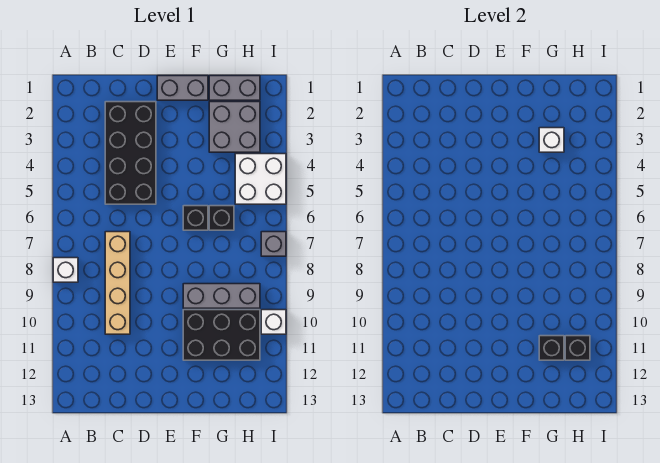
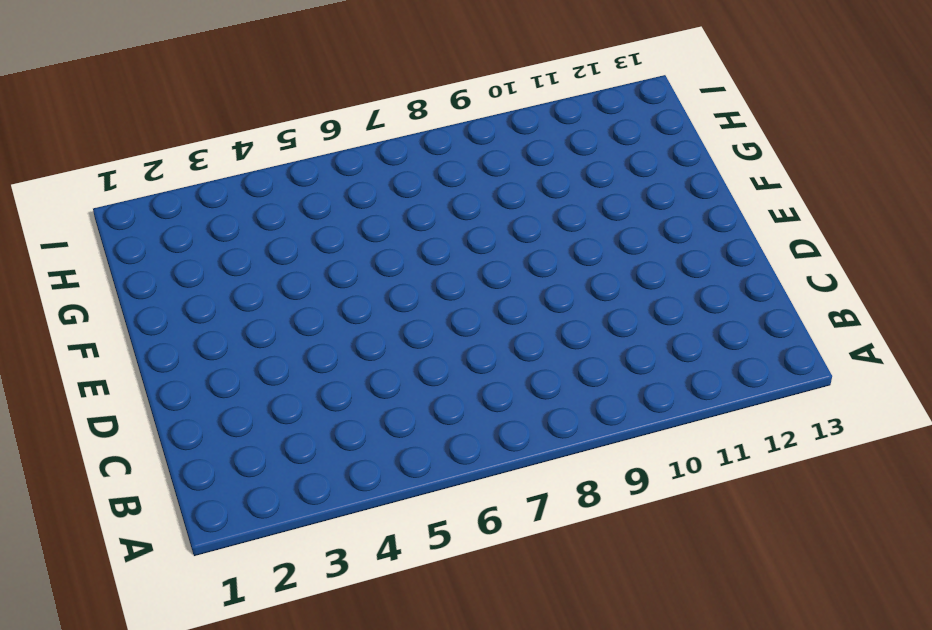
none -> white 1x1 brick [53,258,78,282]
none -> black 2x4 brick [105,102,156,204]
none -> tan 1x4 brick [105,232,130,334]

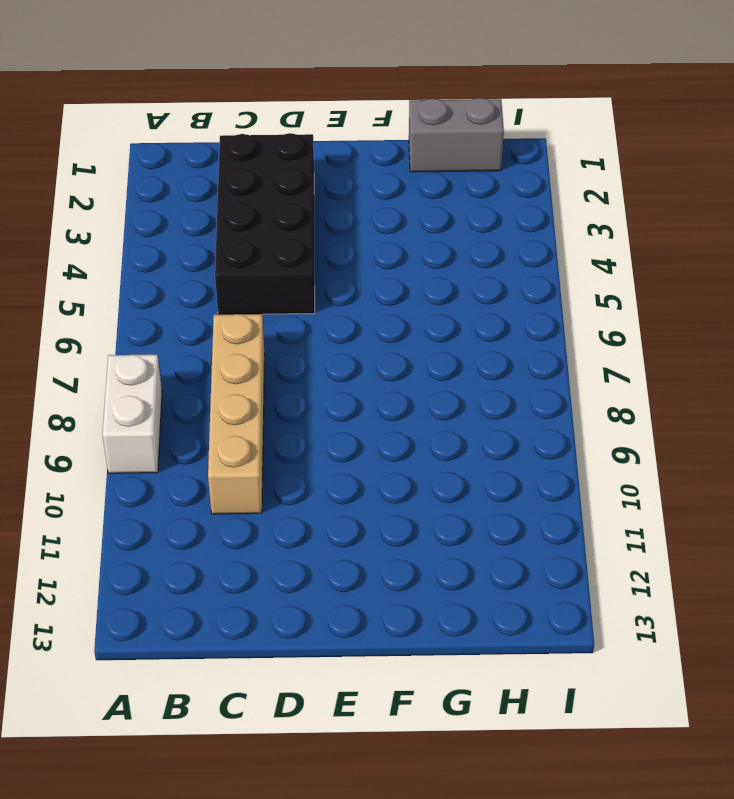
white 1x2 brick [102,354,162,473] -> white 1x1 brick [53,258,78,282]
none -> grey 1x2 brick [157,76,208,100]
none -> black 1x1 brick [183,206,208,230]
none -> grey 1x3 brick [183,284,260,308]

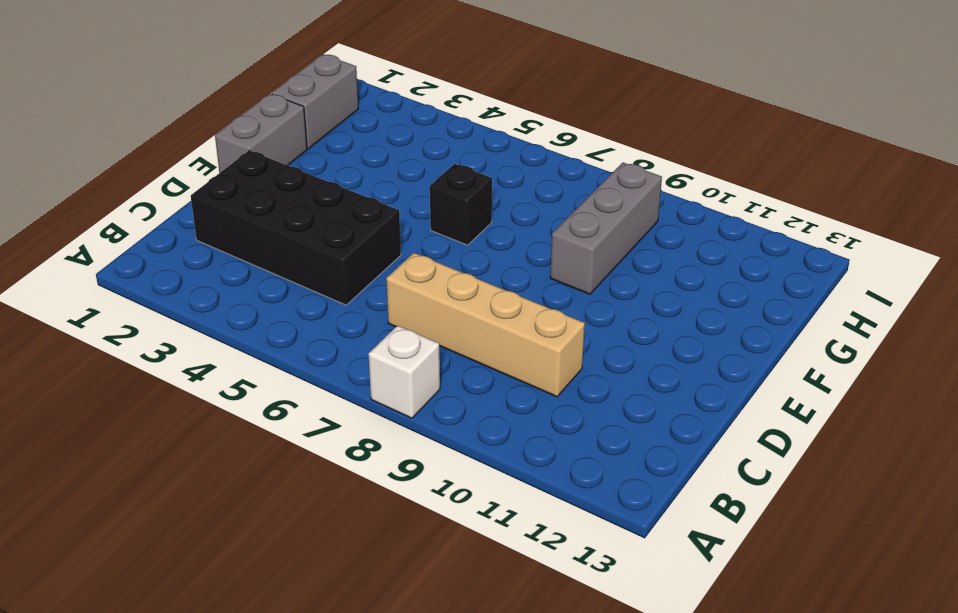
none -> black 2x3 brick [183,310,260,360]
none -> grey 2x2 brick [209,102,260,152]
none -> black 1x1 brick [209,206,234,230]

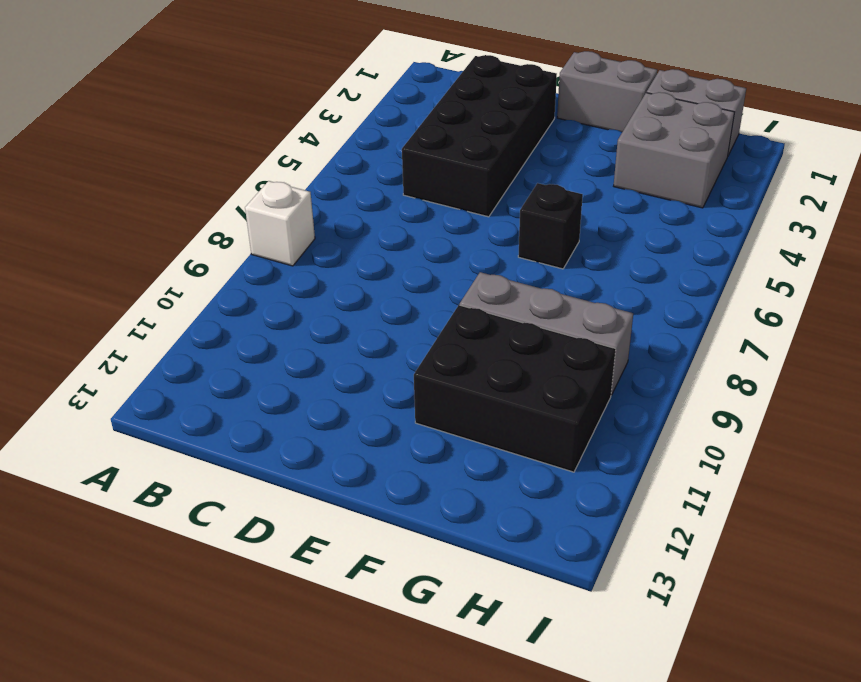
none -> tan 1x4 brick [105,232,130,334]
none -> black 1x1 brick [209,206,234,230]
none -> white 2x2 brick [235,154,286,204]

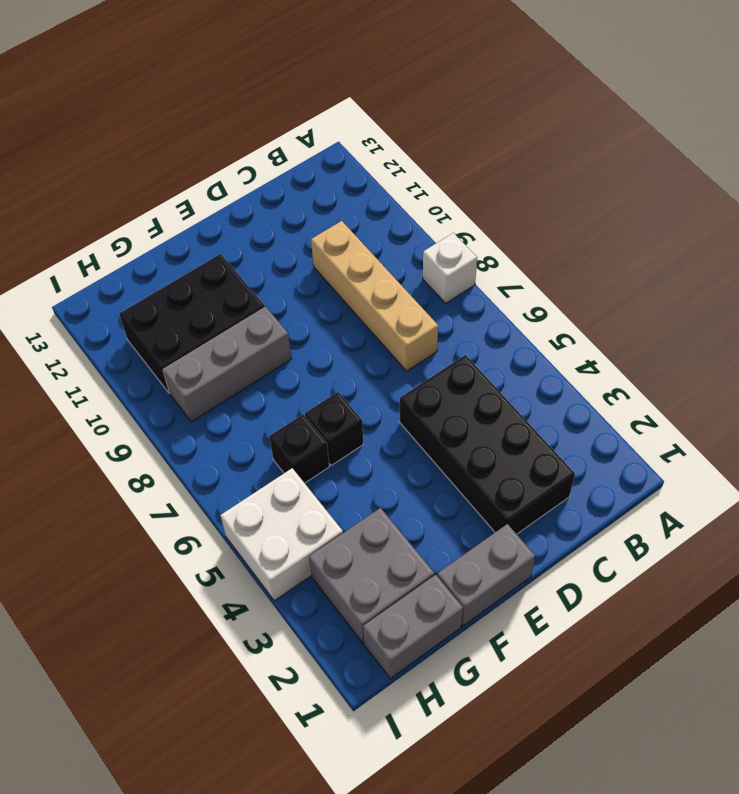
none -> grey 1x1 brick [261,232,286,256]
none -> white 1x1 brick [261,310,286,334]
none -> white 1x1 brick [539,128,564,152]

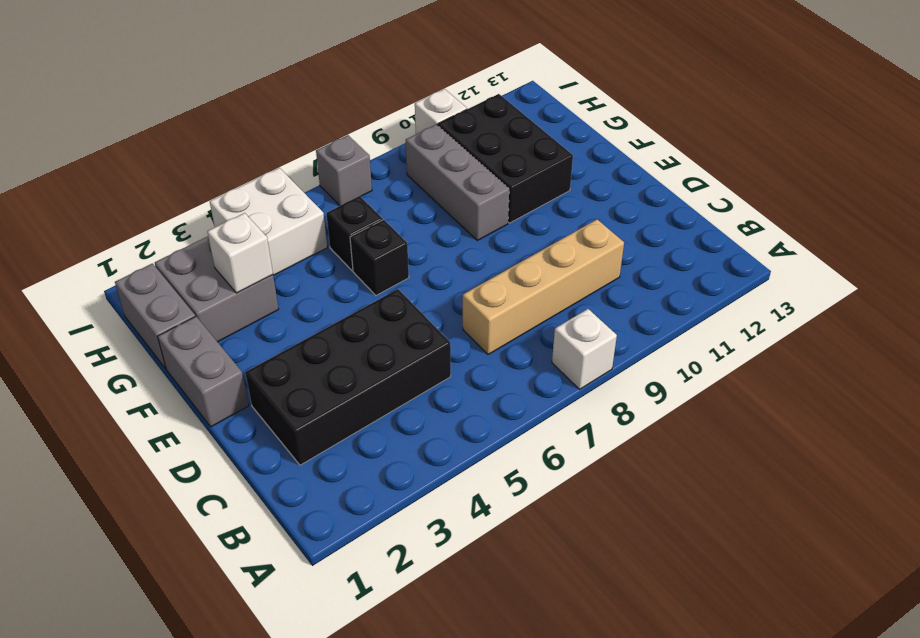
none -> black 1x1 brick [539,336,564,360]
none -> black 1x1 brick [565,336,590,360]

